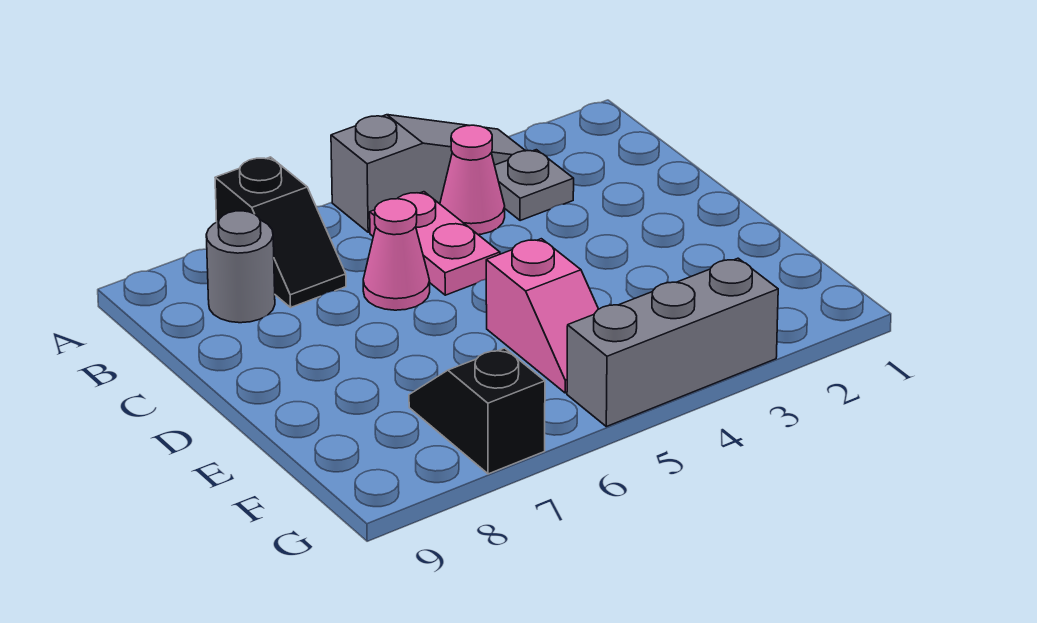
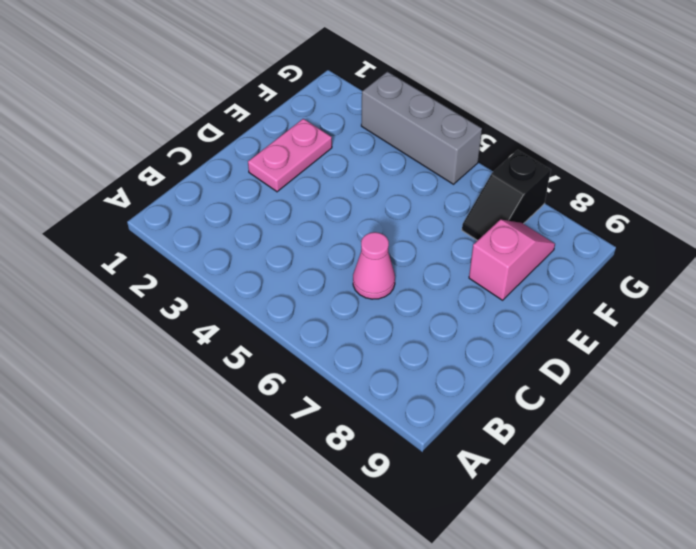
pink 1x2 plate [248,119,332,192] -> pink 1x2 plate moved to [370,192,500,295]
pink 1x2 slope [469,220,555,300] -> pink 1x2 slope moved to [486,239,598,393]
none -> grey 1x3 slope [331,115,525,232]
none -> black 1x2 slope [215,157,346,307]

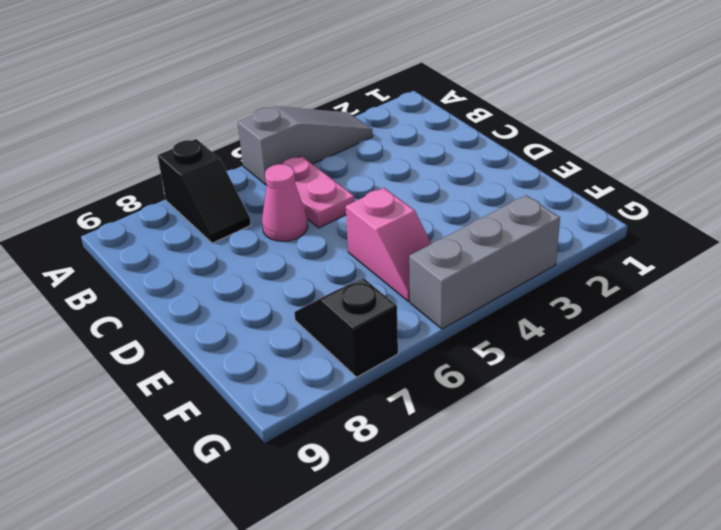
none -> grey 1x1 plate [495,150,574,221]
none -> pink 1x1 cone [440,125,505,235]

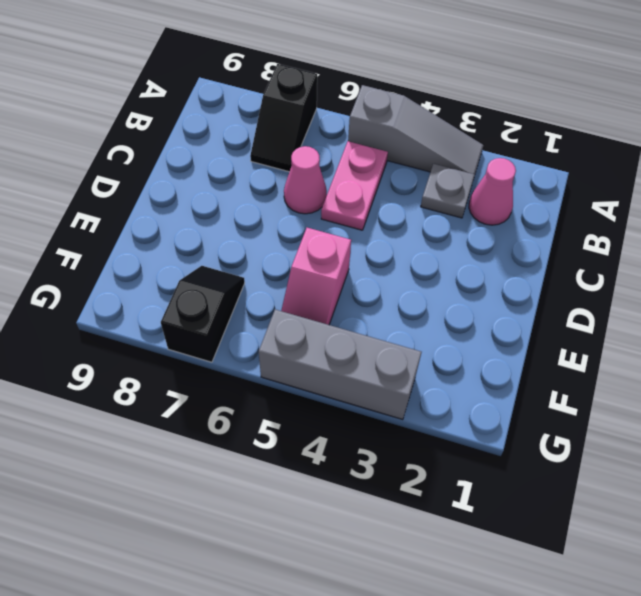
pink 1x1 cone [469,158,516,225] -> pink 1x1 cone moved to [440,125,505,235]
none -> grey 1x1 round brick [206,211,275,323]

